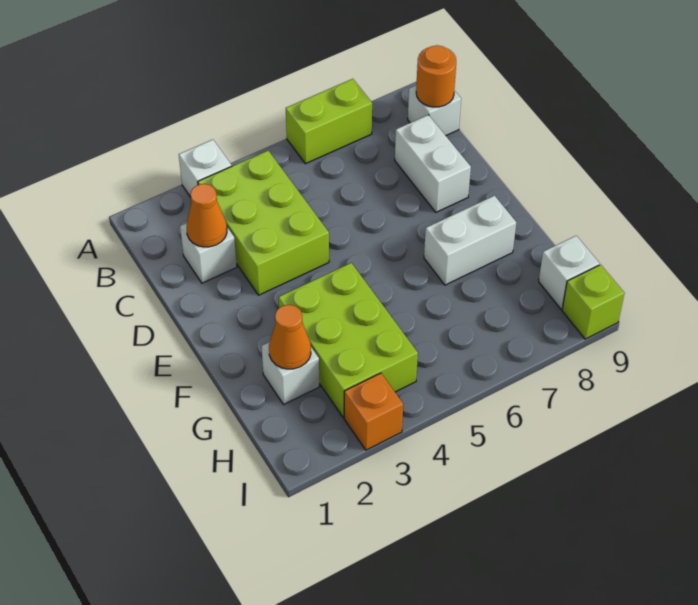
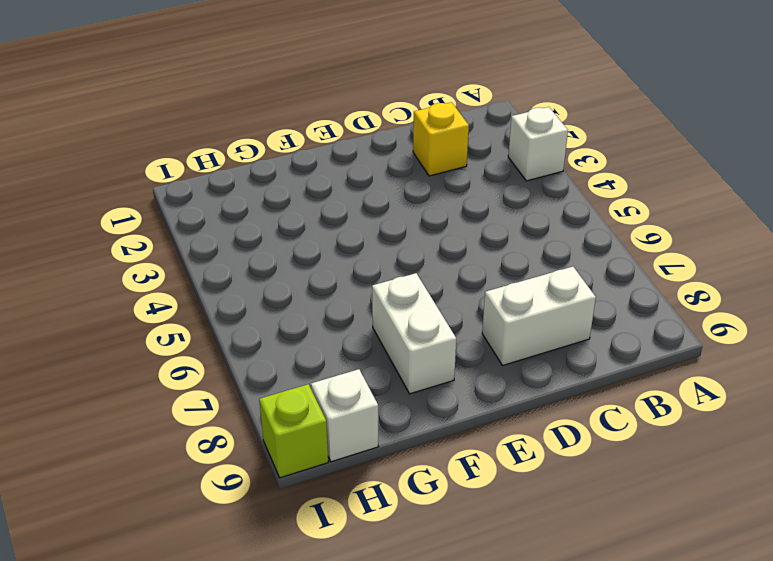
yellow 1x1 brick [413,102,469,176] -> white 1x1 brick [180,223,237,283]
none -> lime 1x2 brick [286,79,372,164]
none -> lime 2x3 brick [198,151,329,295]
none -> white 1x1 brick [408,86,461,136]

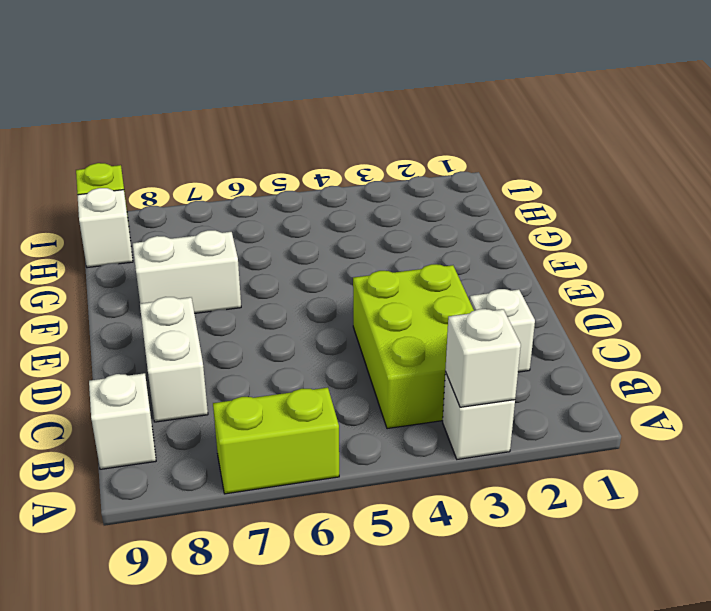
white 1x1 brick [445,309,521,407] -> white 1x1 brick moved to [262,342,320,405]
none -> lime 2x3 brick [279,263,418,418]
none -> orange 1x1 brick [344,373,403,450]
none -> orange 1x1 round brick [416,45,456,107]

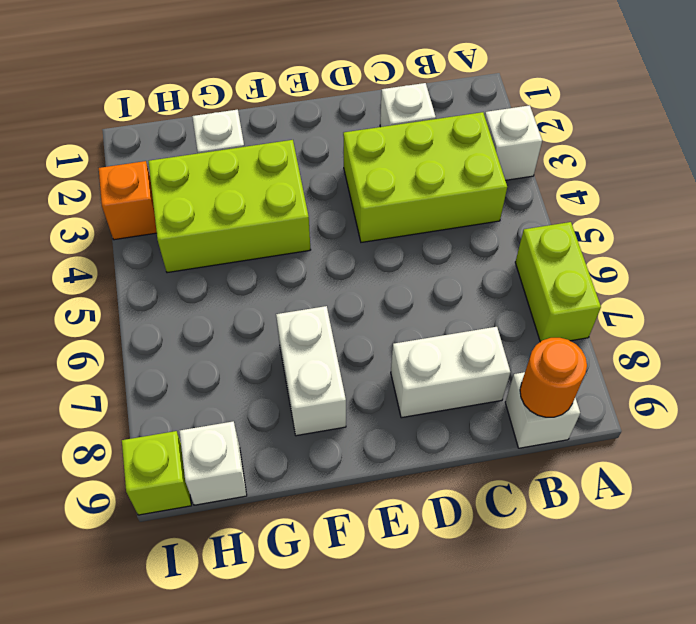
none -> orange 1x1 cone [187,184,227,247]
none -> orange 1x1 cone [269,305,311,369]

